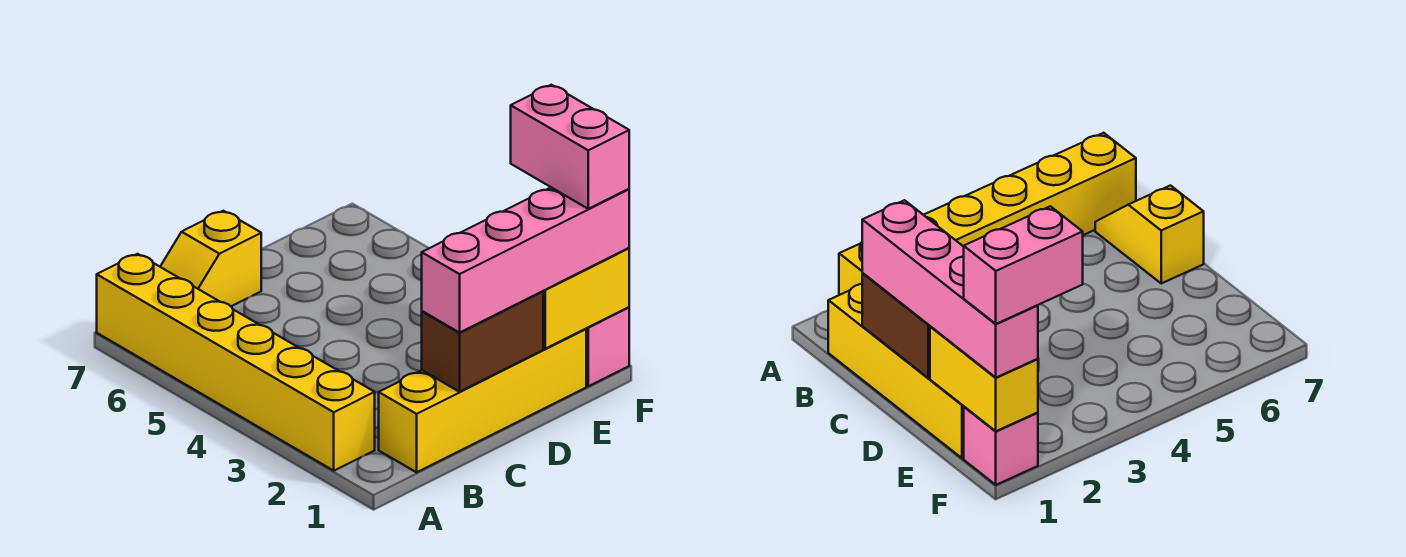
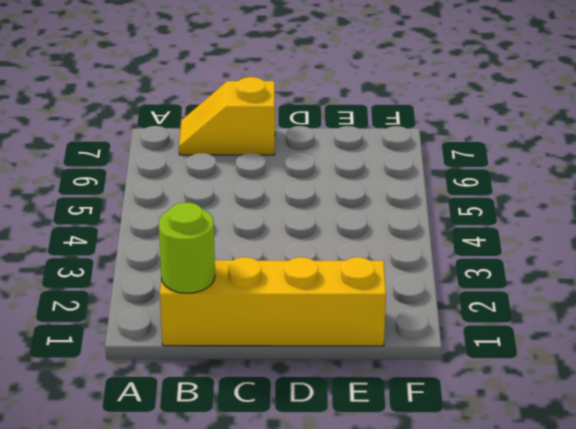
lime 1x1 round brick [159,203,215,293] -> none
none -> yellow 1x6 brick [97,254,375,471]
none -> pink 1x1 brick [586,307,629,386]

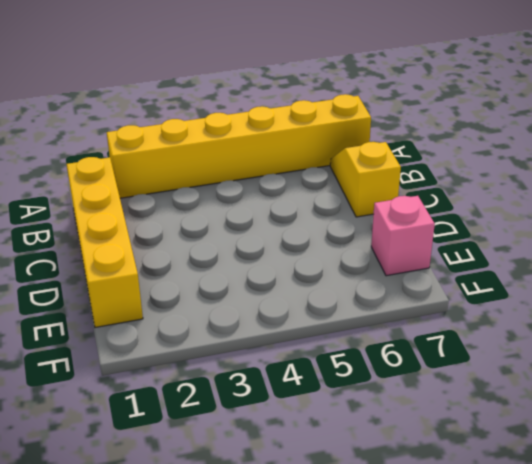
pink 1x1 brick [371,196,435,276] -> pink 1x1 brick moved to [586,307,629,386]
none -> brown 1x2 brick [422,291,543,392]
none -> yellow 1x2 brick [543,248,629,349]

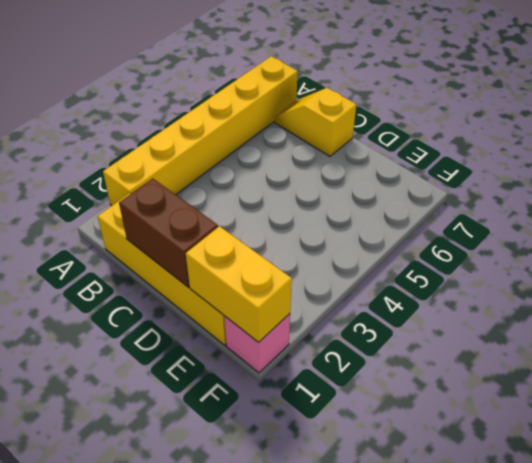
none -> pink 1x4 brick [422,188,629,333]
none -> pink 1x2 brick [511,85,629,209]

